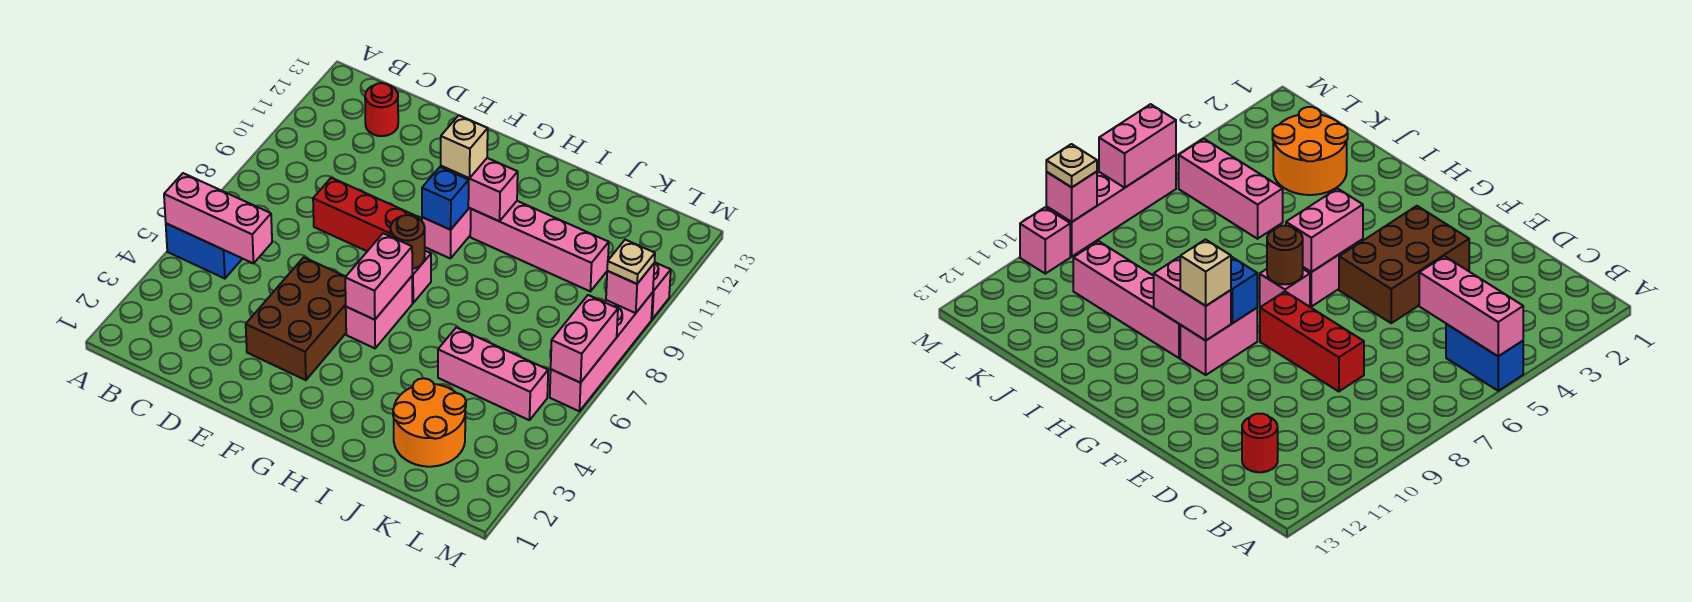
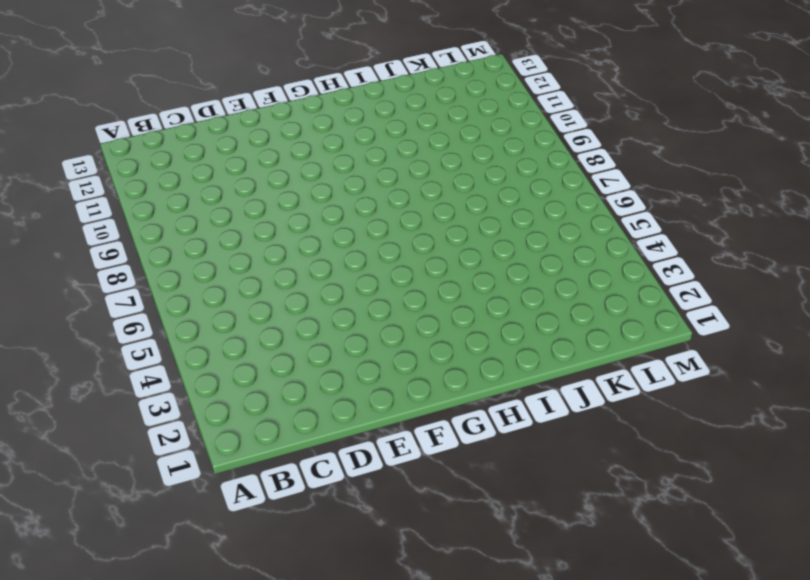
none -> blue 1x2 brick [166,224,242,279]
none -> red 1x1 round brick [365,83,398,136]
none -> red 1x3 brick [313,178,420,251]

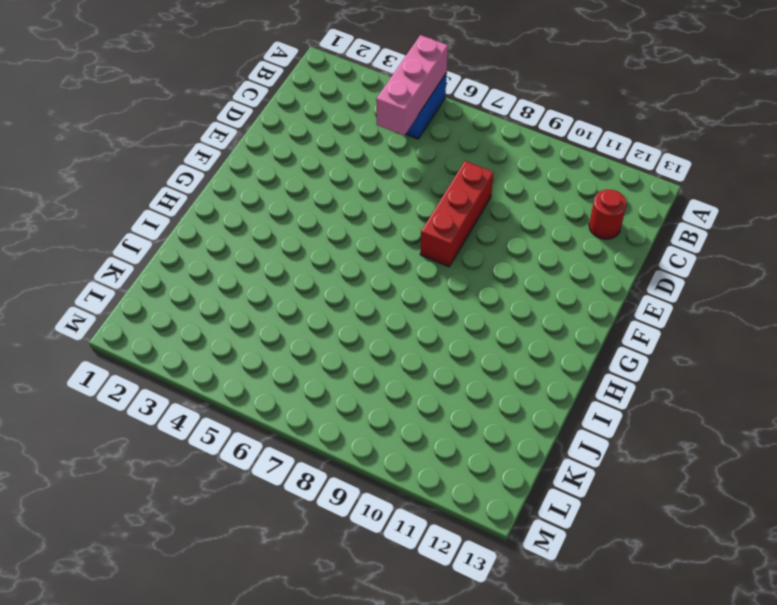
none -> brown 2x3 brick [246,257,346,380]
none -> pink 1x2 brick [346,276,412,348]
none -> pink 1x1 brick [412,251,431,303]

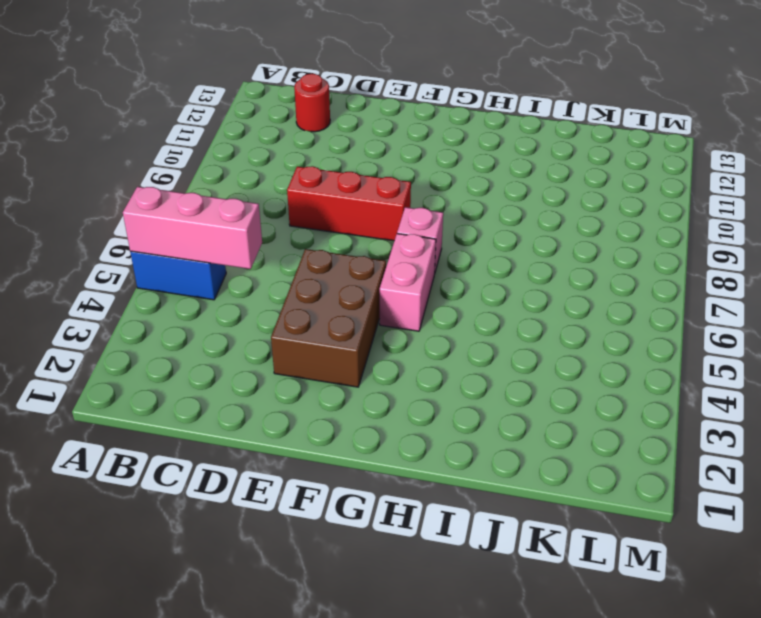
none -> pink 1x2 brick [422,207,471,259]
none -> pink 1x4 brick [470,201,609,291]
none -> orange 2x2 round brick [393,378,466,467]

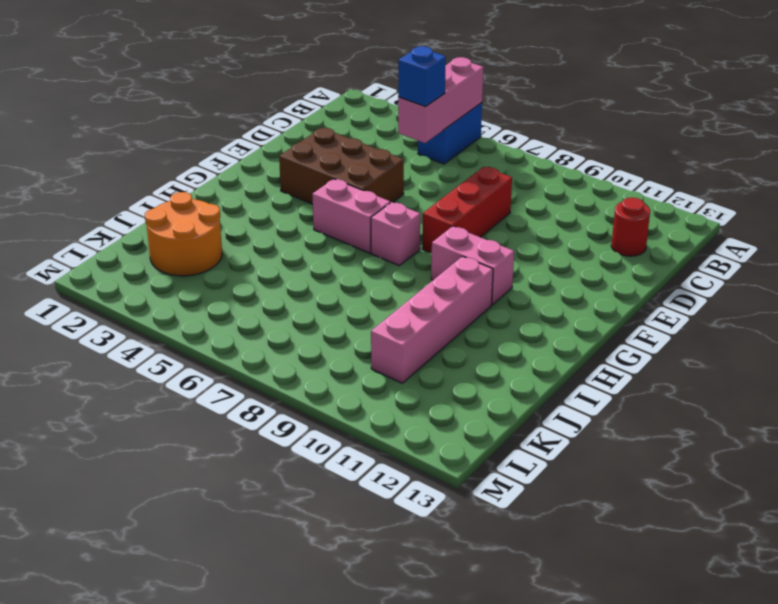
blue 1x1 brick [398,46,446,107] -> blue 1x1 brick moved to [422,167,469,230]
none -> pink 1x3 brick [438,327,548,420]
none -> pink 1x4 brick [550,292,653,411]
none -> pink 1x1 brick [651,262,671,319]

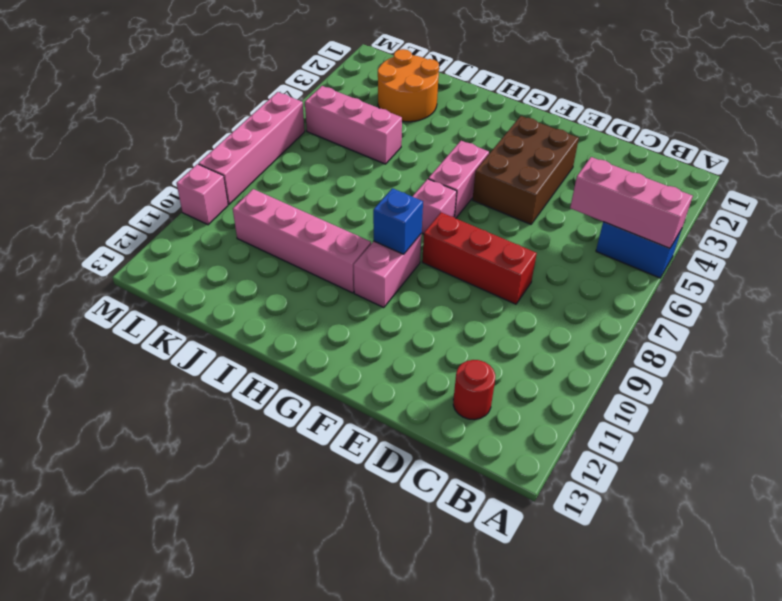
none -> pink 1x2 brick [345,233,412,320]
none -> brown 1x1 round brick [390,215,425,269]
none -> pink 1x2 brick [441,158,518,221]

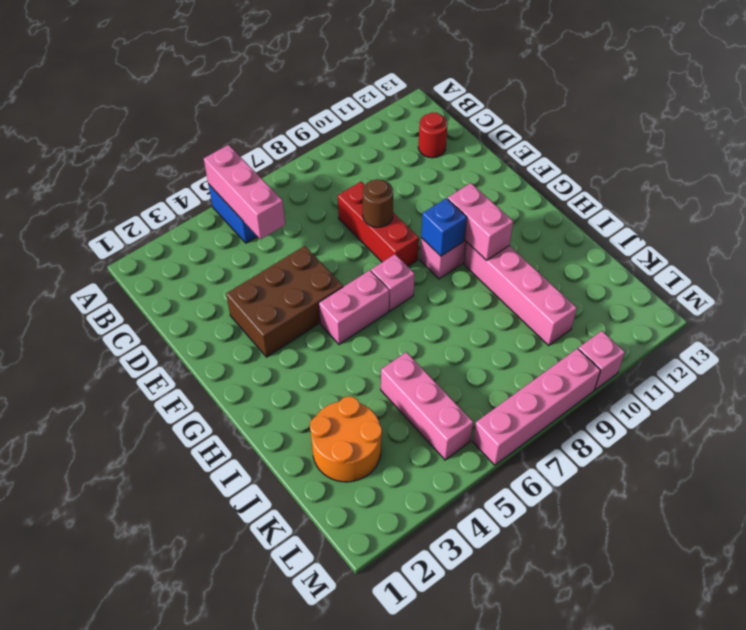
brown 1x1 round brick [363,179,393,227] -> brown 1x1 round brick moved to [390,215,425,269]
none -> pink 1x2 brick [345,233,412,320]
none -> pink 1x2 brick [551,295,618,383]
none -> pink 1x1 brick [606,264,654,313]

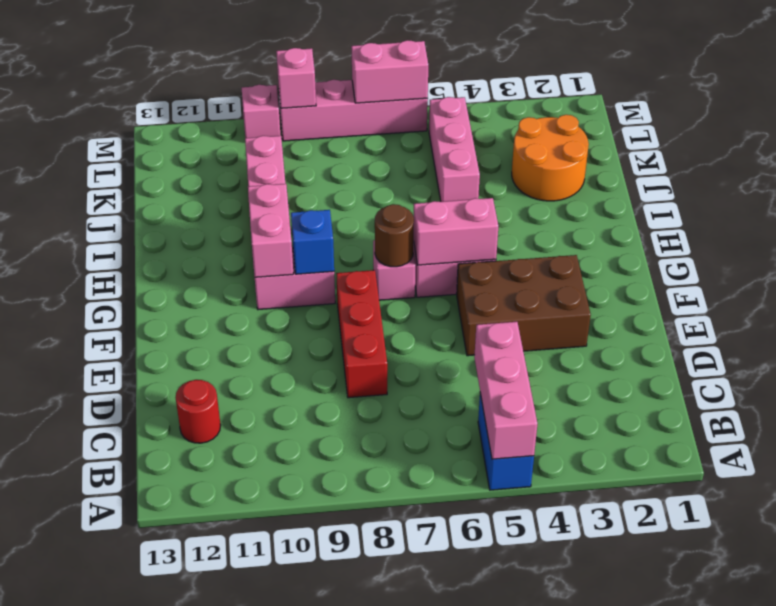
none -> tan 1x1 brick [441,115,488,178]
none -> tan 1x1 plate [607,240,655,284]

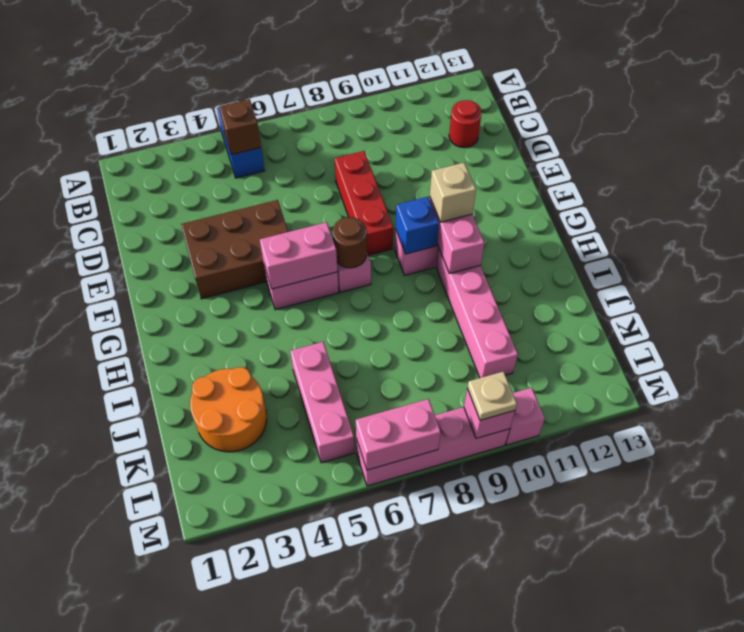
brown 1x1 brick [219,99,261,155] -> pink 1x3 brick [164,173,272,263]

